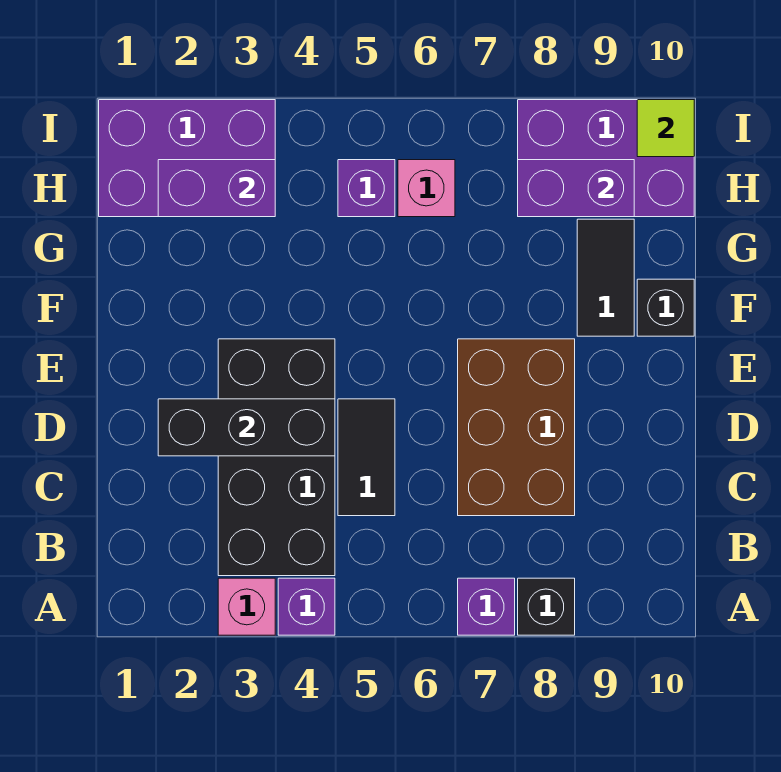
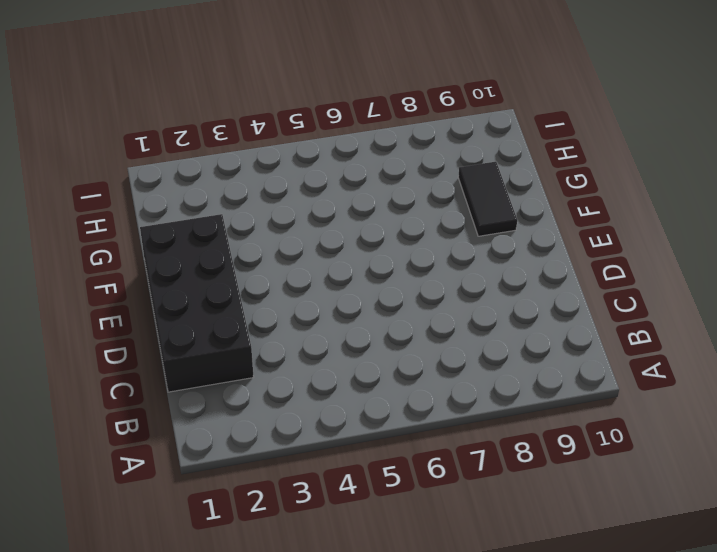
black 2x4 brick [140,214,254,392] -> black 2x4 brick moved to [218,339,335,576]
none -> pink 1x1 brick [218,578,275,635]
none -> purple 1x1 brick [278,578,335,635]
none -> purple 1x1 brick [458,578,515,635]

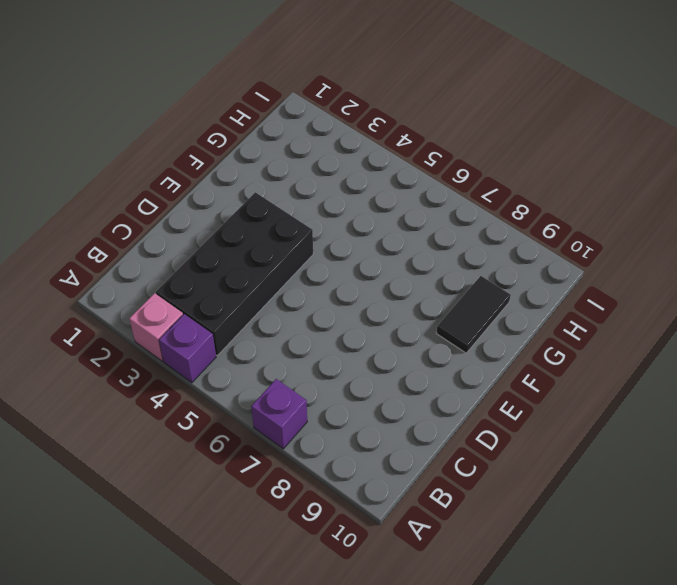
none -> black 1x1 brick [518,578,575,635]
none -> black 1x2 tile [338,399,395,516]
none -> brown 2x3 brick [458,339,575,516]

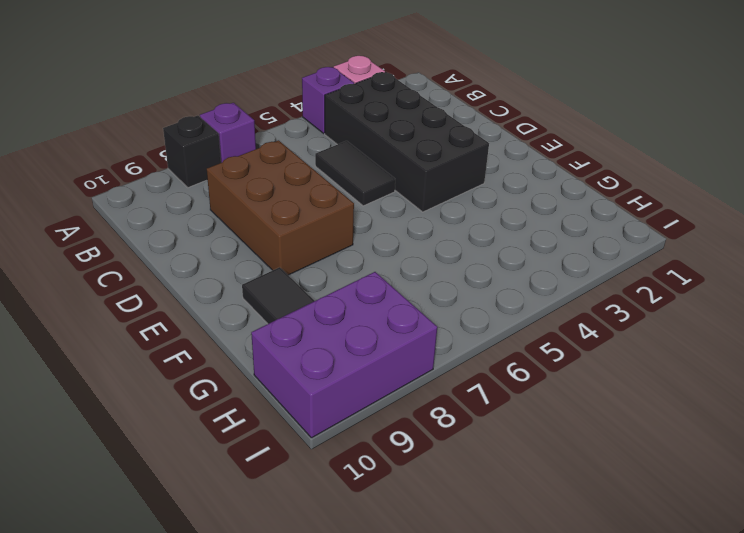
none -> black 1x1 brick [637,279,694,336]
none -> purple 2x3 brick [99,100,275,217]
none -> purple 1x1 brick [338,160,395,217]

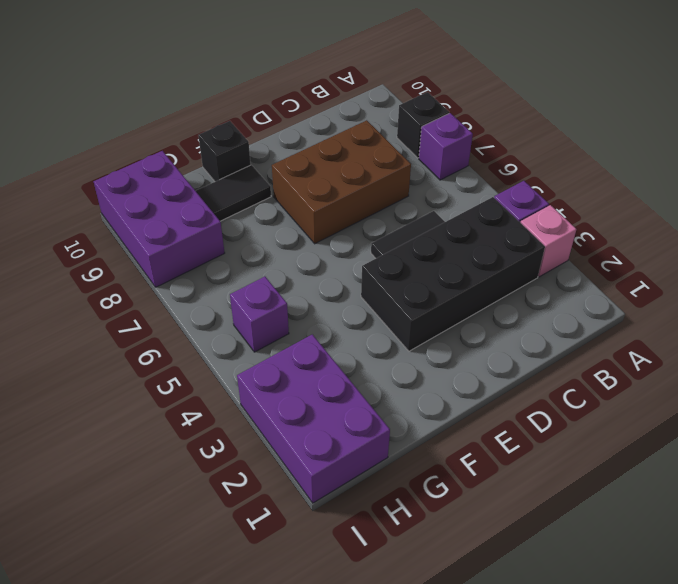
none -> pink 1x1 brick [398,160,455,217]
none -> black 1x3 brick [158,399,335,456]
none -> purple 1x2 brick [158,160,275,217]

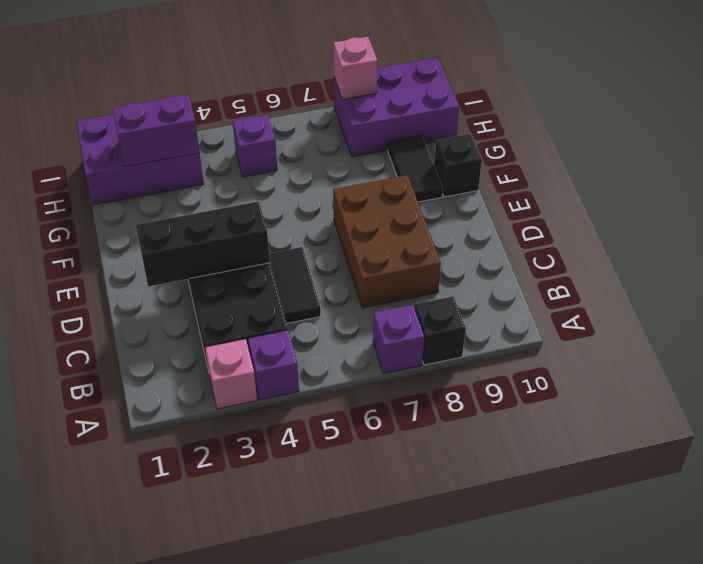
pink 1x1 brick [333,37,377,99] -> pink 1x1 brick moved to [398,160,455,217]
none -> purple 1x2 brick [518,160,634,217]
none -> lime 1x1 tile [637,100,694,157]

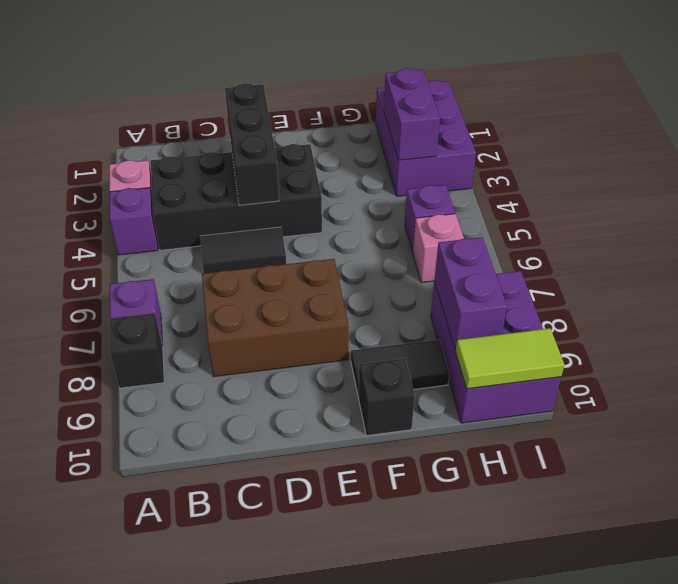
lime 1x2 tile [456,328,565,389] -> lime 1x1 tile [637,100,694,157]

